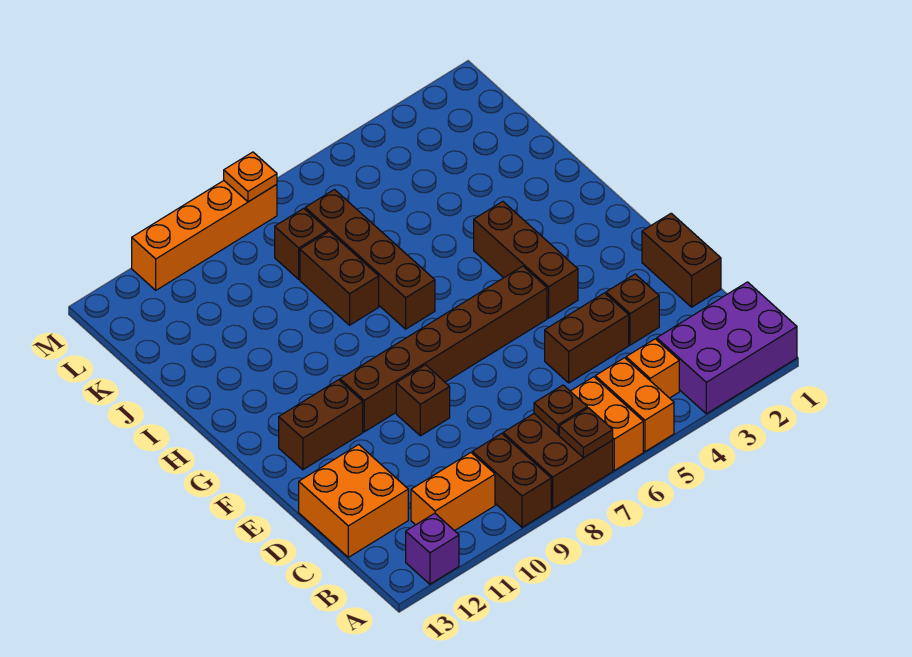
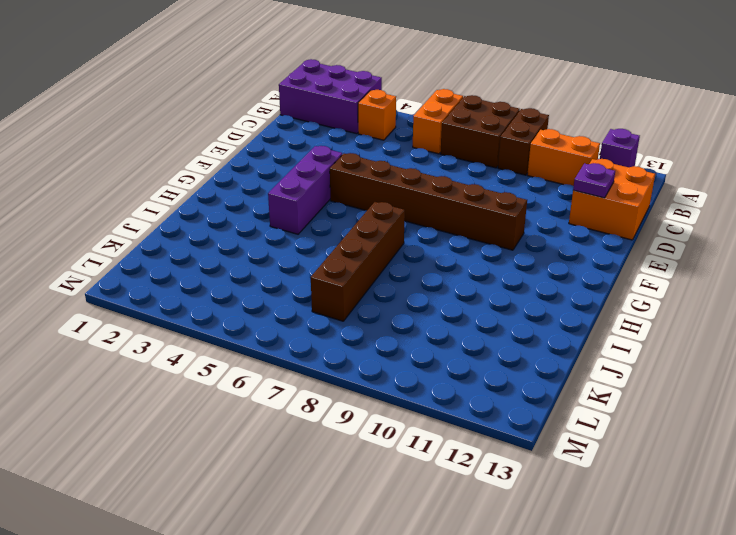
purple 1x1 plate [573,163,615,198] -> none
purple 1x3 brick [268,146,342,234] -> brown 1x3 brick [474,201,578,318]
none -> orange 1x2 brick [595,358,674,452]
none -> brown 1x2 brick [642,213,721,307]
none -> brown 1x1 brick [606,274,659,345]

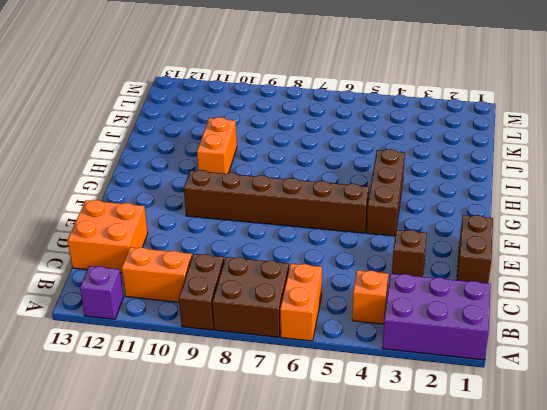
orange 1x2 brick [197,117,237,174] -> orange 1x2 brick moved to [595,358,674,452]
none -> brown 1x2 brick [545,293,629,383]
none -> brown 1x1 brick [396,365,450,436]
none -> brown 1x2 brick [279,380,363,470]

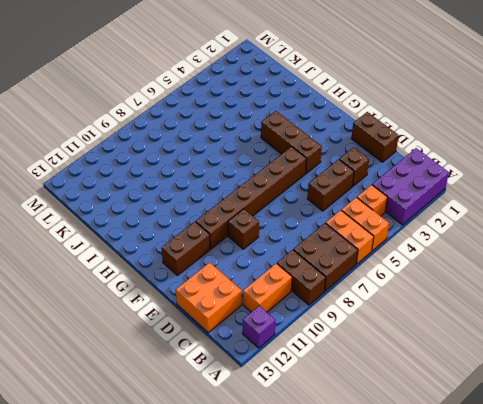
none -> brown 1x4 brick [305,190,435,329]
none -> brown 1x2 brick [300,231,379,325]
none -> brown 1x1 brick [275,208,328,279]

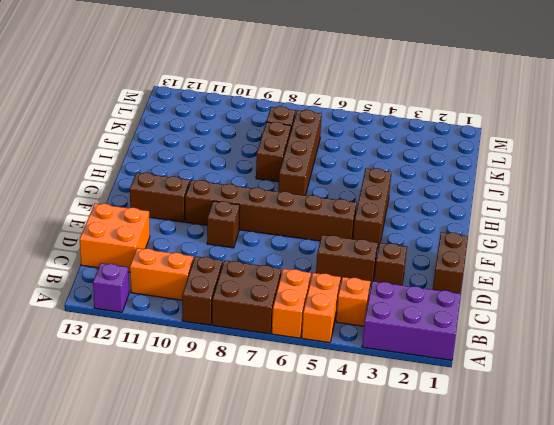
none -> orange 1x4 brick [132,181,277,290]
none -> brown 1x1 plate [559,408,613,458]
none -> brown 1x1 plate [534,385,587,435]

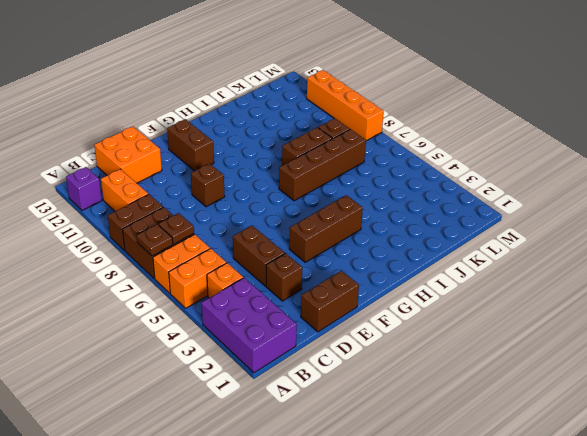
none -> brown 1x6 brick [340,266,547,432]
none -> orange 1x1 plate [224,152,277,202]

